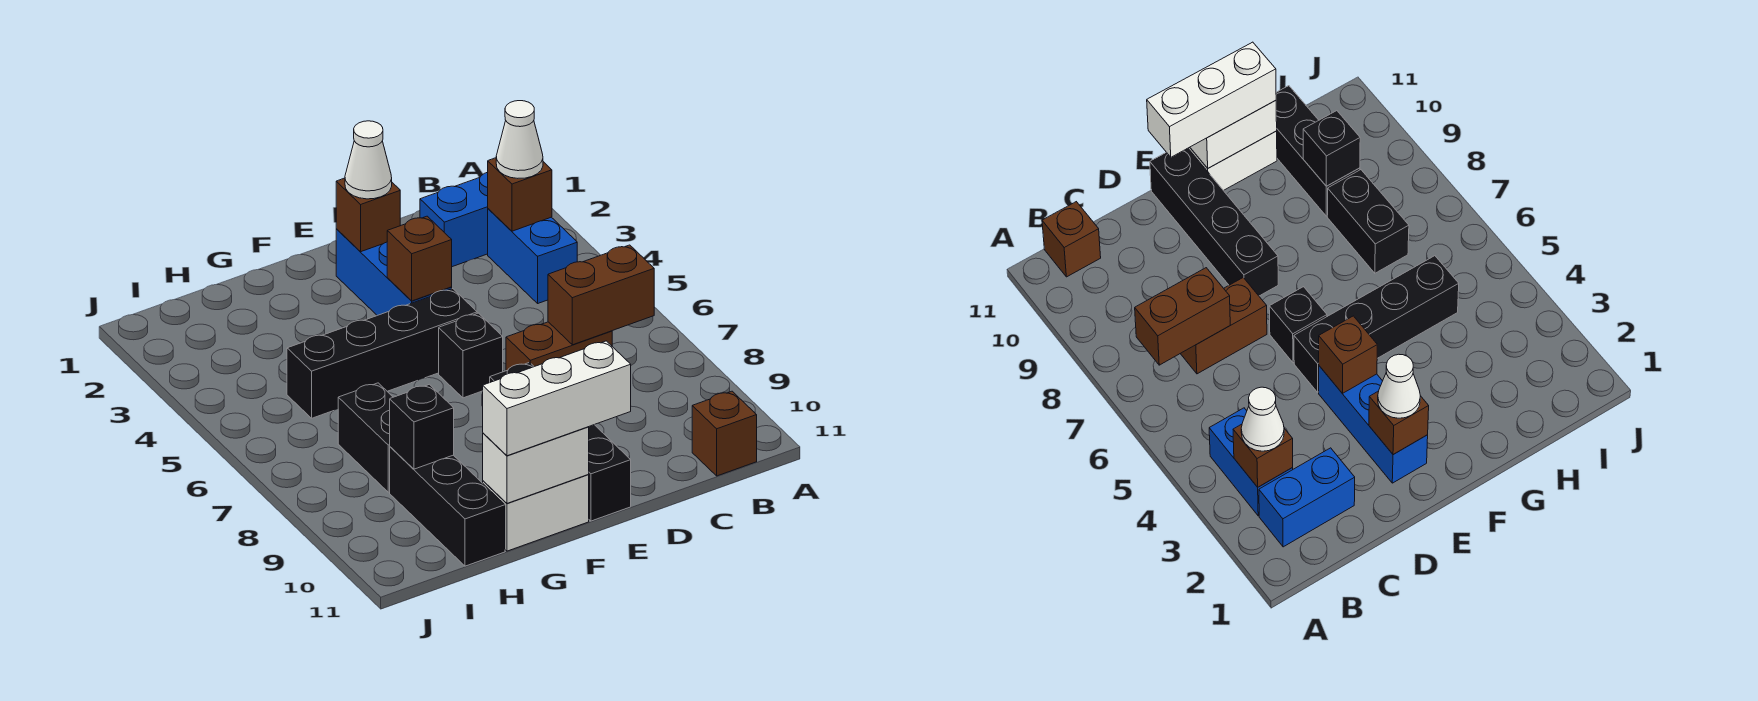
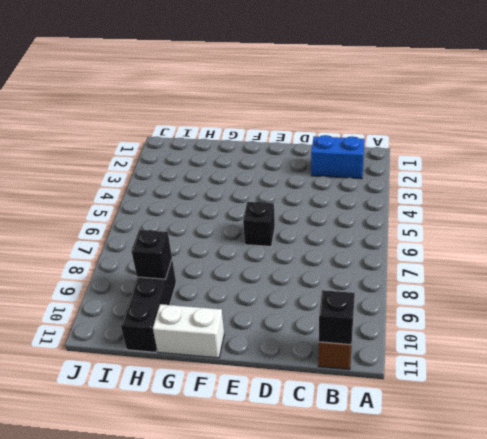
black 1x1 brick [319,290,355,345] -> none
none -> blue 1x2 brick [488,209,577,303]
none -> brown 1x2 brick [506,322,612,371]
none -> blue 1x3 brick [336,229,452,315]

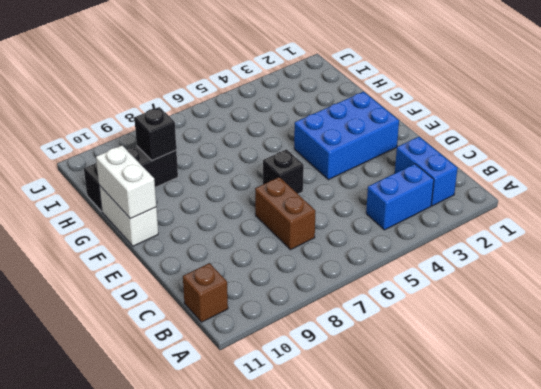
blue 2x3 brick [294,92,399,180] -> blue 1x3 brick [336,229,452,315]
none -> black 1x4 brick [287,289,477,418]
none -> black 1x4 brick [490,363,631,521]
none -> black 1x2 brick [338,383,393,492]

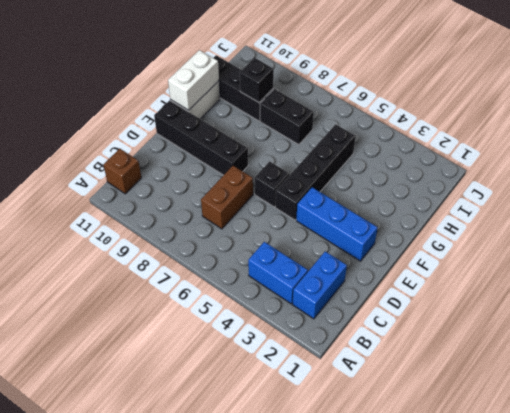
none -> brown 1x1 brick [488,158,552,231]
none -> brown 1x2 brick [548,245,654,345]
none -> brown 1x1 brick [336,178,400,252]

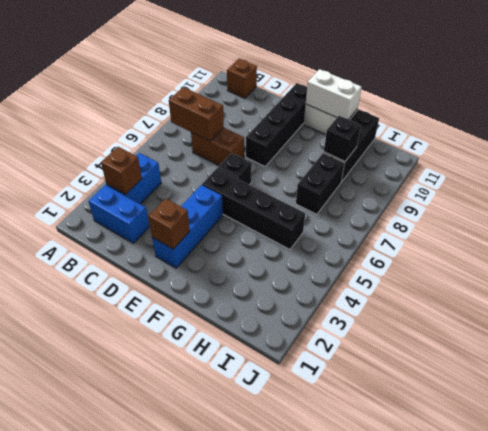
none -> brown 1x1 brick [387,216,452,301]
none -> white 1x1 cone [496,101,543,178]
none -> white 1x1 cone [345,121,392,199]

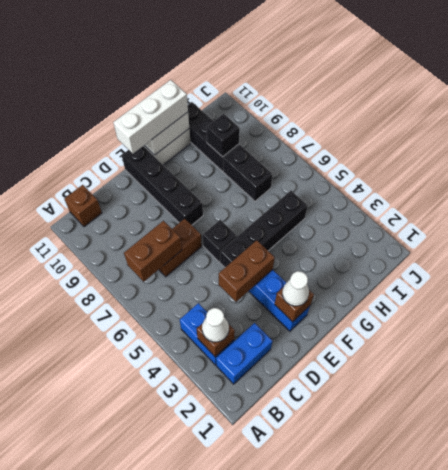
brown 1x2 brick [219,240,275,302] -> brown 1x1 brick [387,216,452,301]

